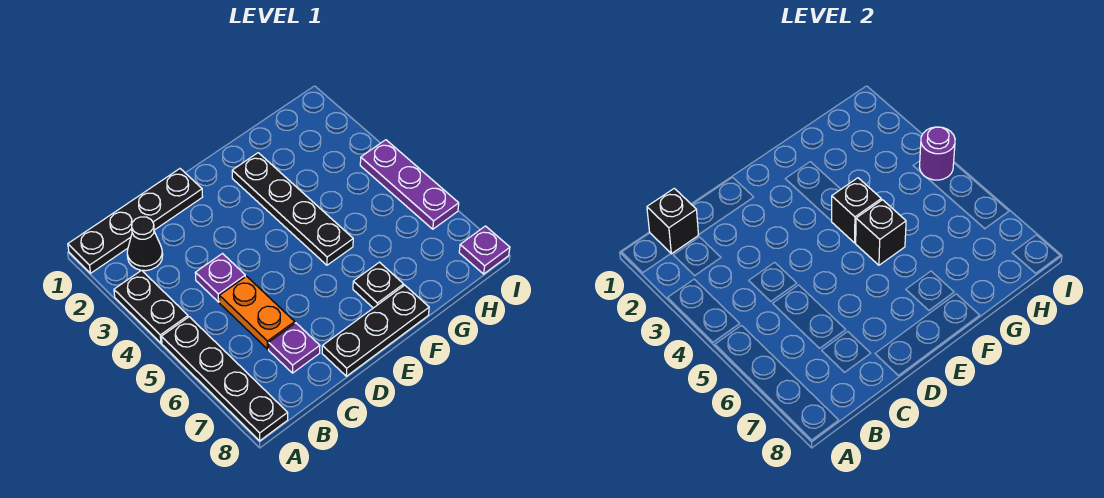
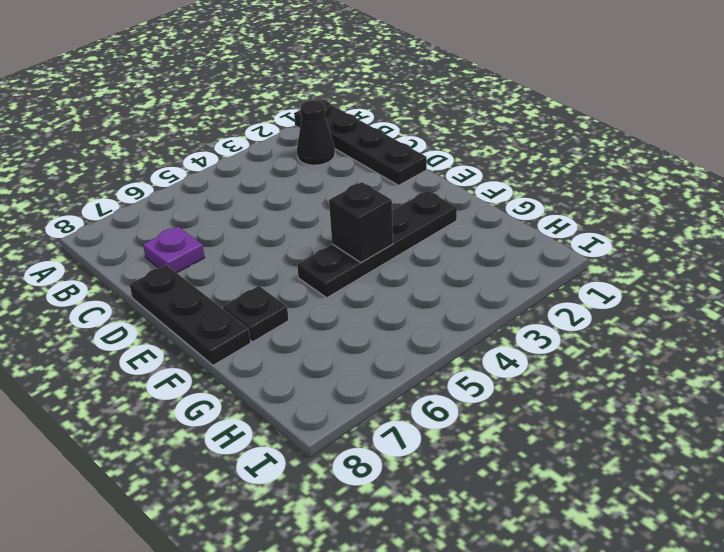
none -> black 1x2 plate [114,270,188,343]
none -> black 1x4 plate [162,317,288,441]
none -> purple 1x1 plate [195,254,245,302]

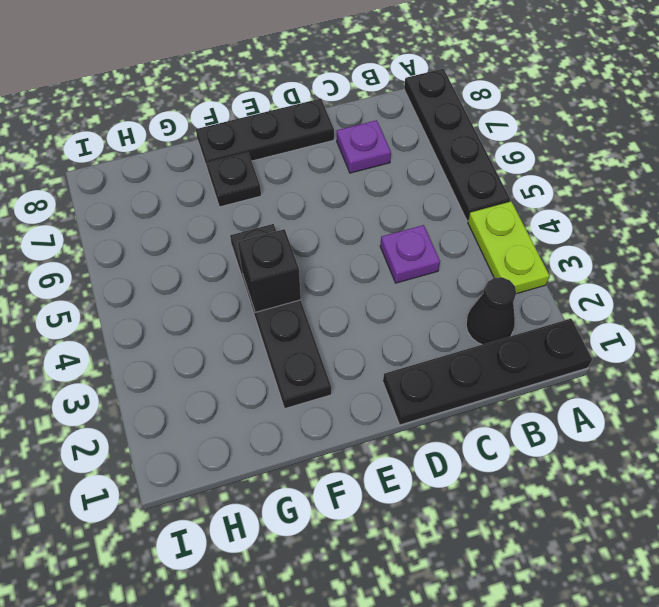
lime 1x2 plate [468,202,549,294] -> black 1x2 plate [114,270,188,343]
none -> orange 1x2 plate [220,276,295,349]
none -> purple 1x3 plate [360,140,459,229]
none -> purple 1x1 plate [459,226,510,274]

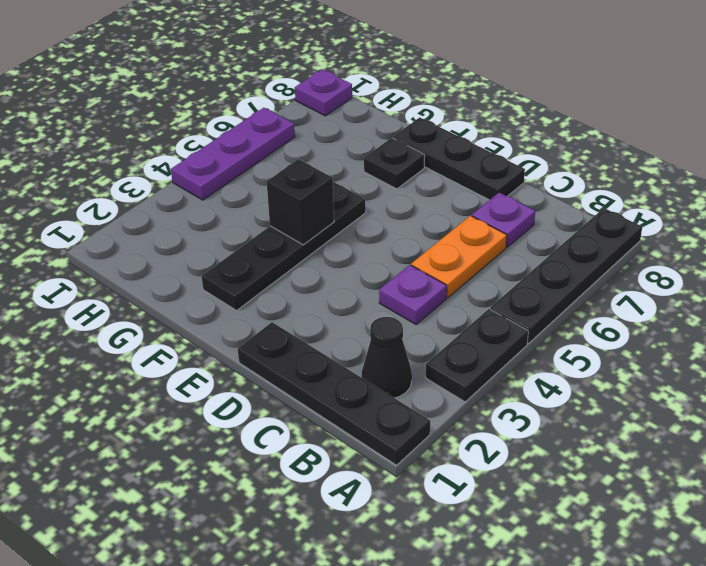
none -> black 1x1 brick [647,188,698,254]
none -> black 1x1 brick [856,200,906,265]
none -> purple 1x1 round brick [919,127,955,180]

